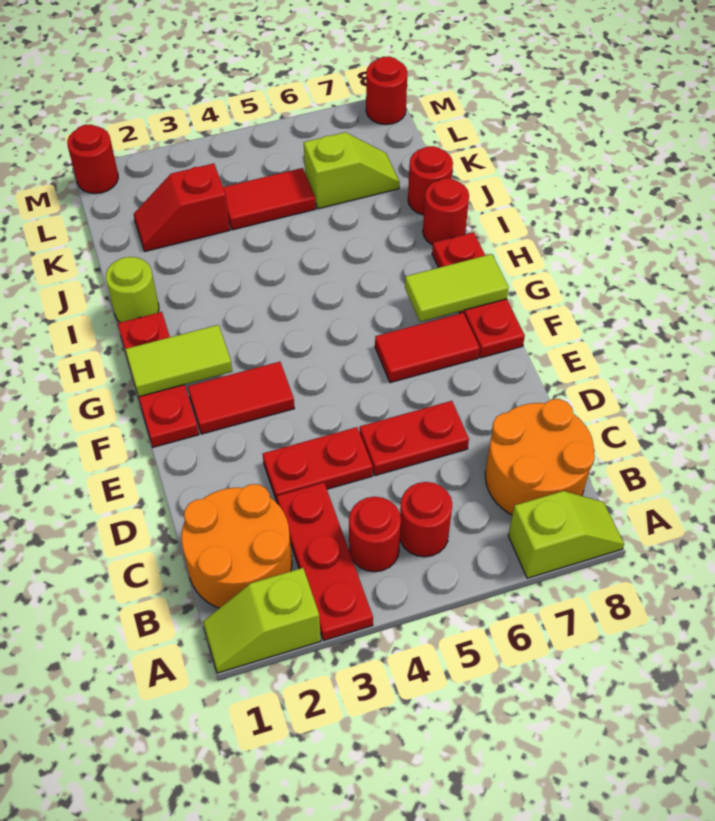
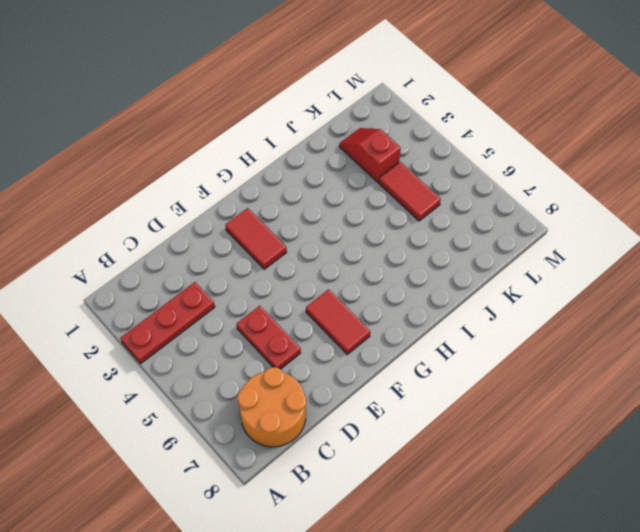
none -> lime 1x2 slope [203,568,321,673]
none -> lime 1x2 slope [508,491,624,578]
none -> orange 2x2 round brick [181,484,292,608]

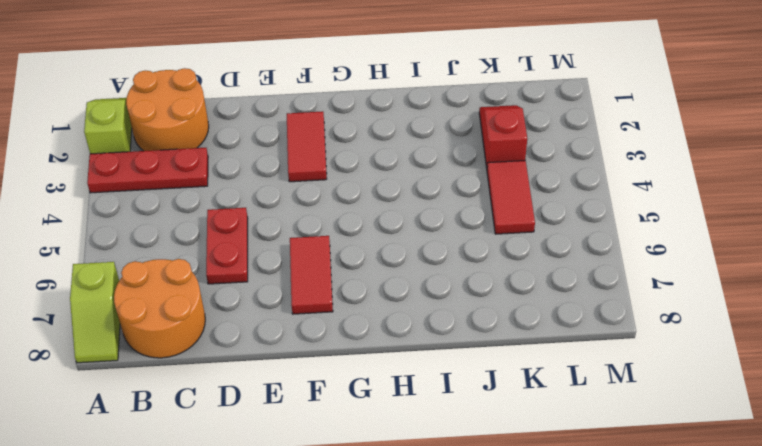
none -> red 1x1 round brick [349,497,401,572]
none -> red 1x1 round brick [400,482,452,557]
none -> red 1x2 plate [263,427,373,504]

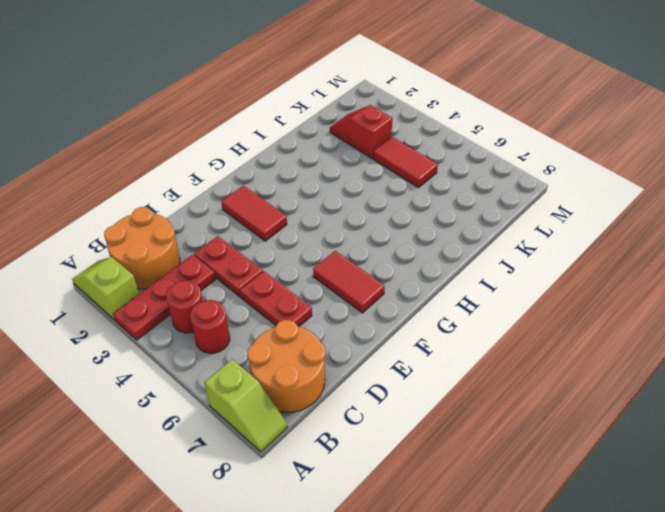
none -> red 1x3 plate [118,312,199,447]
none -> red 1x3 plate [432,232,525,358]
none -> lime 1x1 round brick [106,257,159,322]

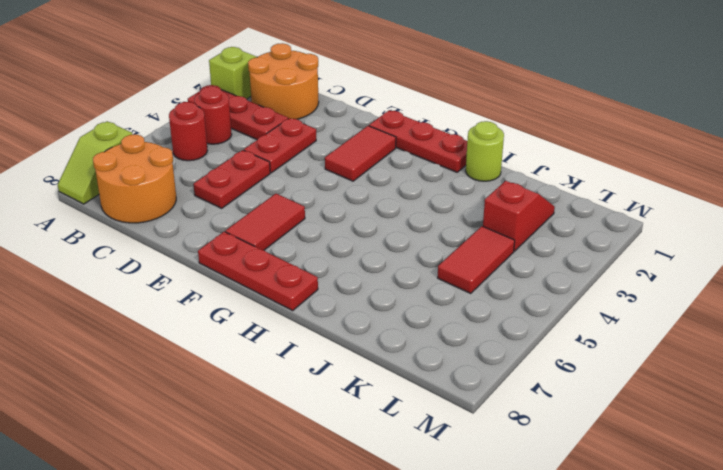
none -> red 1x1 round brick [423,178,469,245]
none -> red 1x1 round brick [408,146,453,215]
none -> lime 1x2 slope [304,132,400,209]

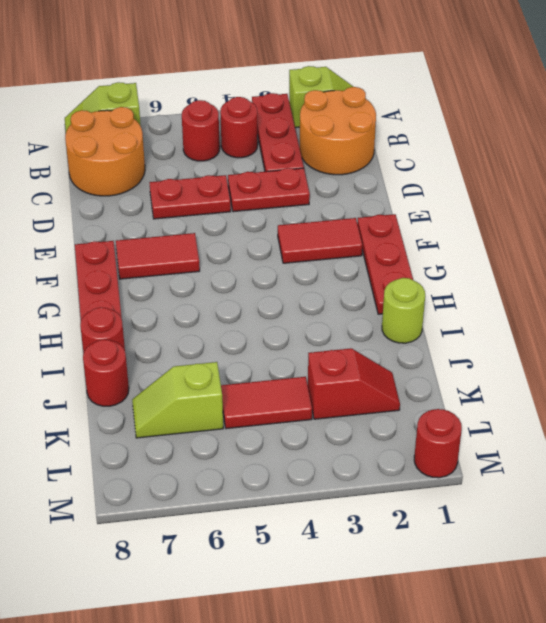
none -> red 1x1 round brick [366,56,407,125]
none -> lime 1x2 tile [125,325,232,397]
none -> lime 1x2 tile [405,254,509,322]

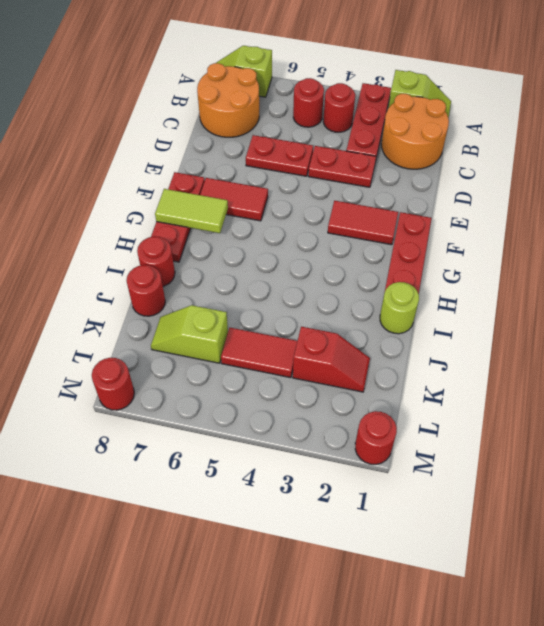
none -> lime 1x2 tile [125,325,232,397]

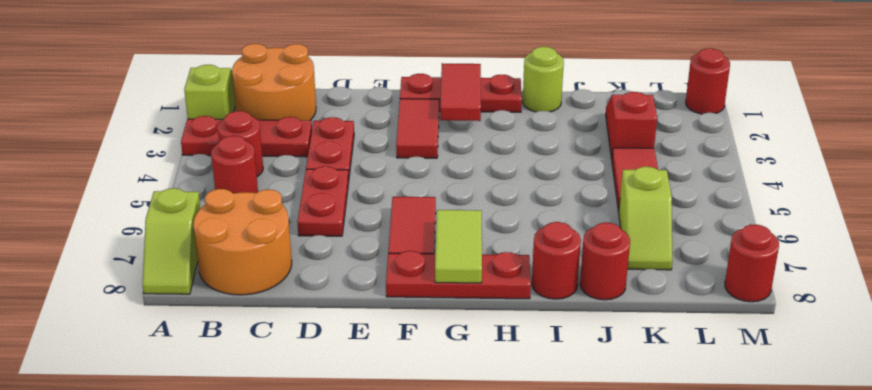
red 1x2 tile [440,63,481,121] -> lime 1x2 tile [125,325,232,397]

